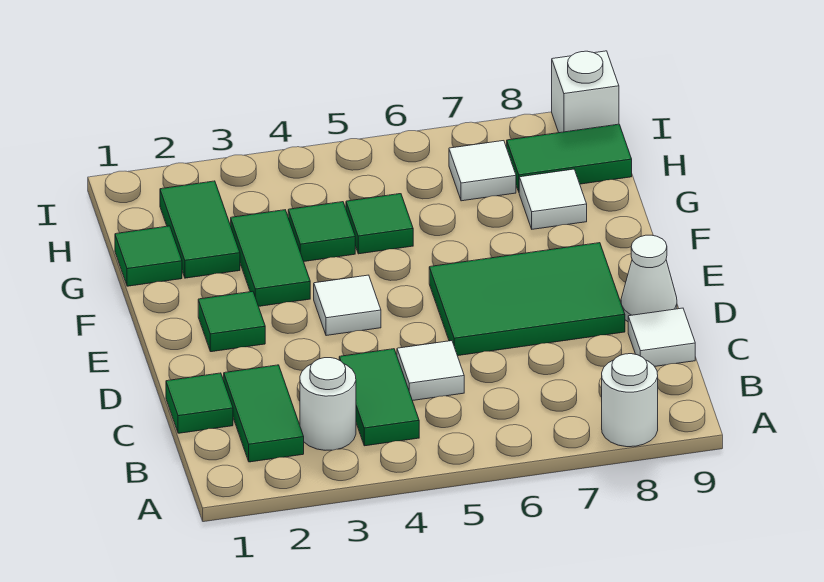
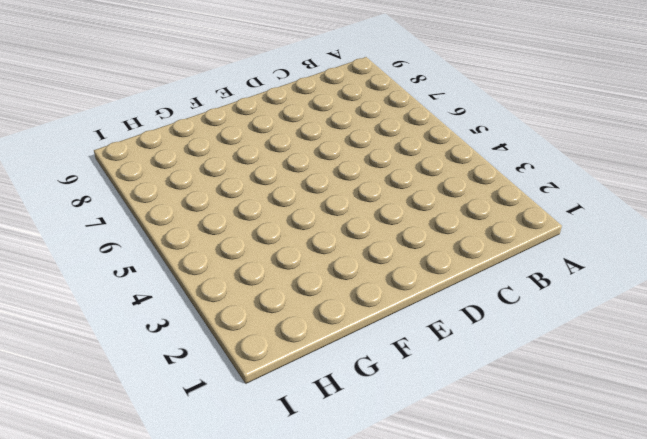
none -> white 1x1 round brick [602,354,658,447]
none -> green 1x2 tile [224,365,304,462]
none -> white 1x1 round brick [300,358,356,450]

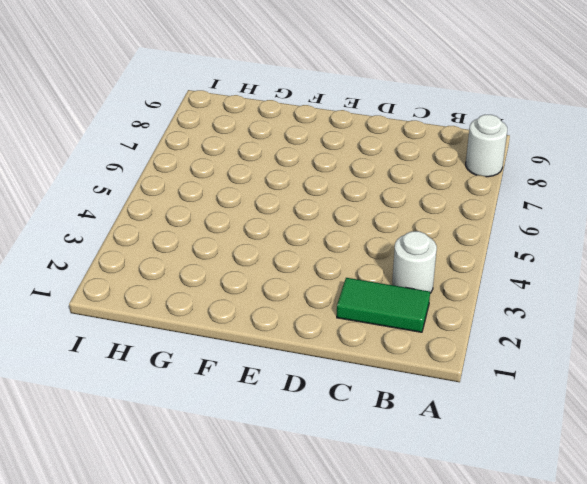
none -> green 1x2 tile [339,349,419,446]
none -> green 1x1 tile [166,373,233,433]
none -> white 1x1 tile [397,341,464,401]

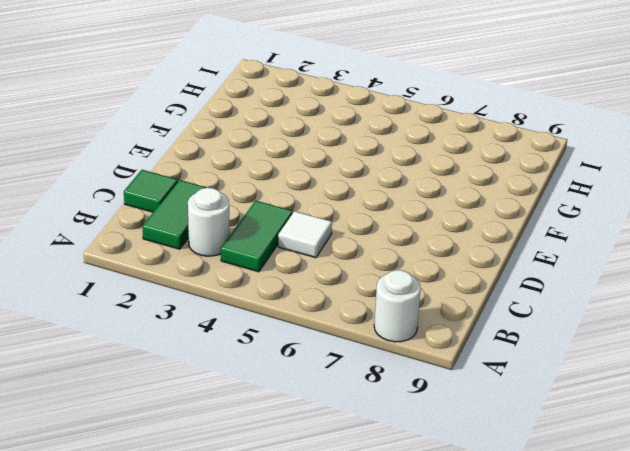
none -> white 1x1 tile [628,308,695,367]
none -> green 2x3 tile [429,243,625,356]
none -> white 1x1 cone [621,235,677,322]

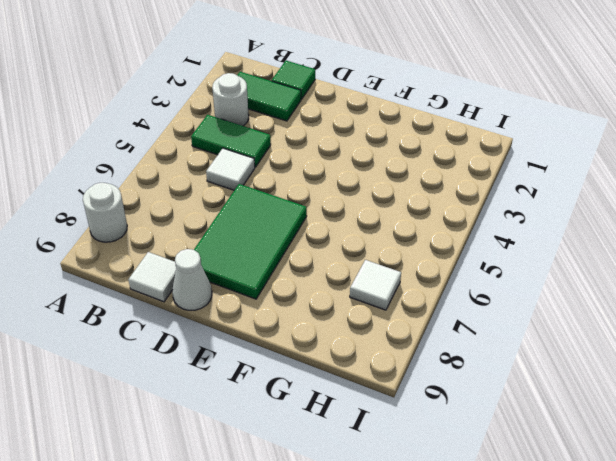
none -> green 1x1 tile [198,291,265,352]
none -> white 1x1 tile [314,275,381,336]
none -> green 1x2 tile [231,210,310,306]

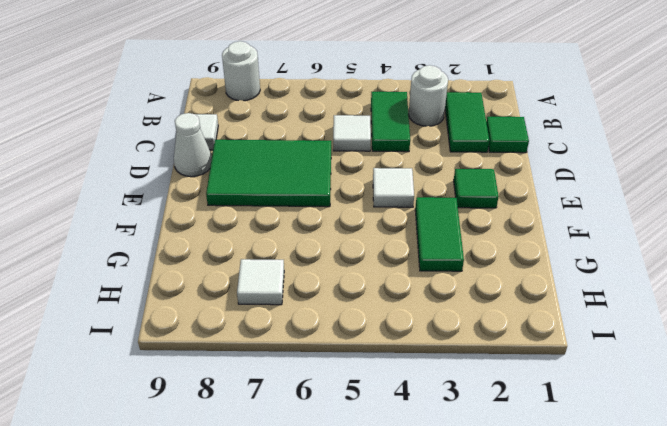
none -> green 1x1 tile [115,226,182,286]
none -> green 1x2 tile [160,181,240,278]
none -> green 1x1 tile [288,202,355,261]

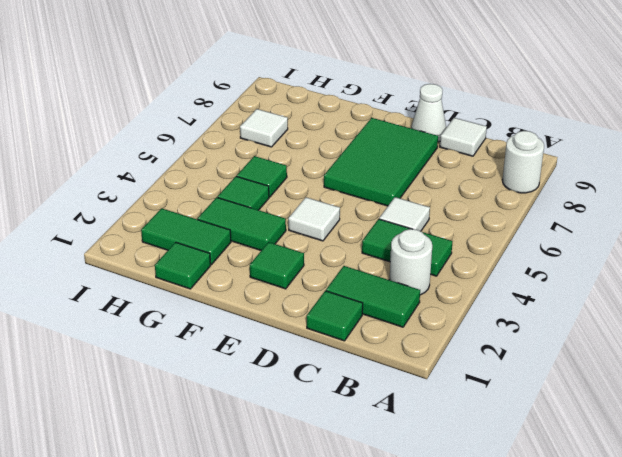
none -> white 1x1 tile [519,169,587,229]
none -> green 1x2 tile [507,124,632,192]
none -> white 1x1 brick [552,51,619,133]

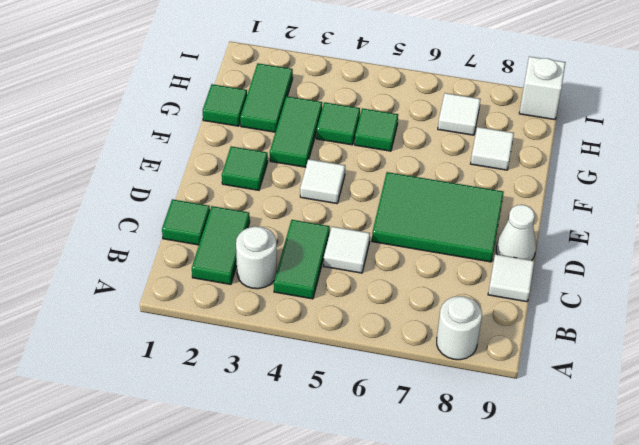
none -> green 1x2 tile [507,124,632,192]

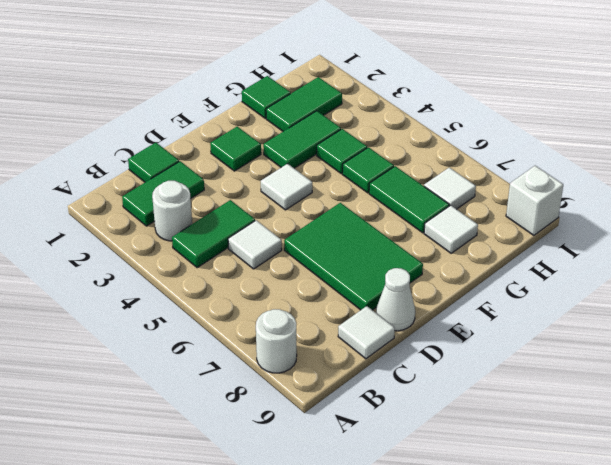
green 1x2 tile [369,166,449,233] -> green 1x2 tile moved to [507,124,632,192]

